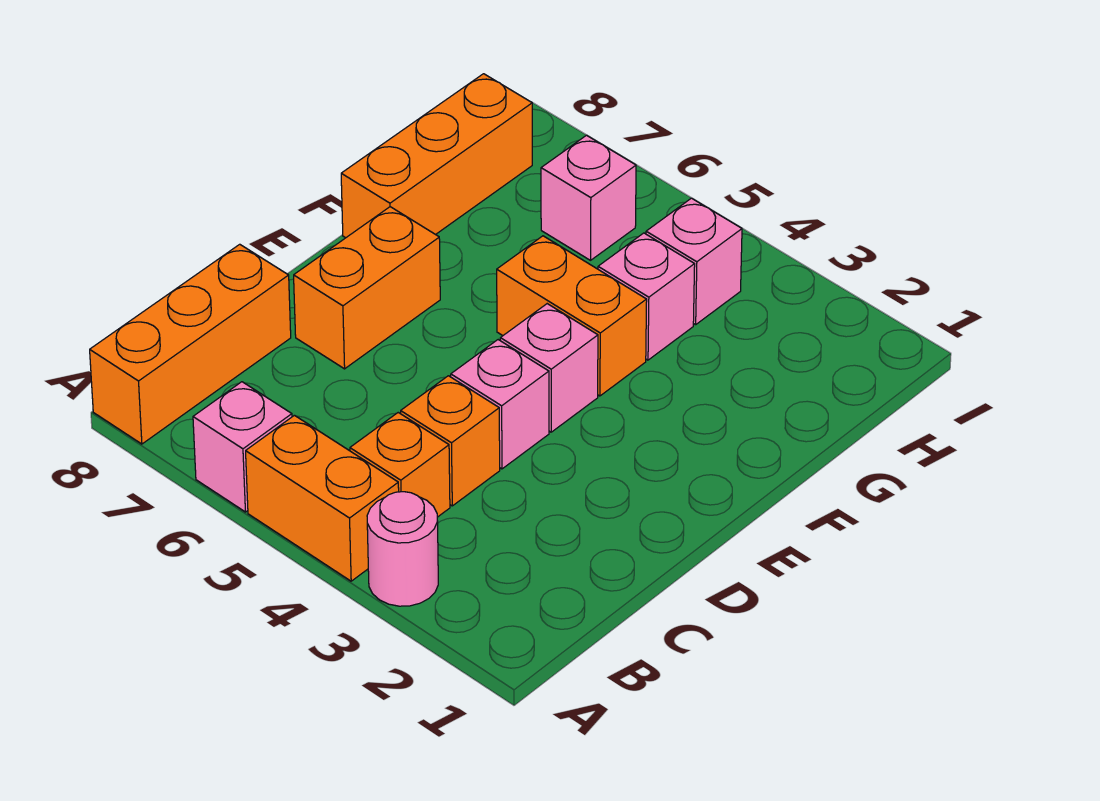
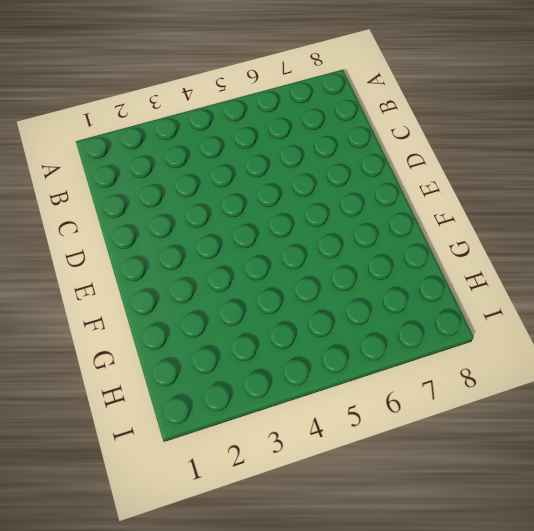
none -> pink 1x1 round brick [367,492,438,606]
none -> orange 1x2 brick [246,415,399,581]
none -> pink 1x1 brick [193,382,292,512]

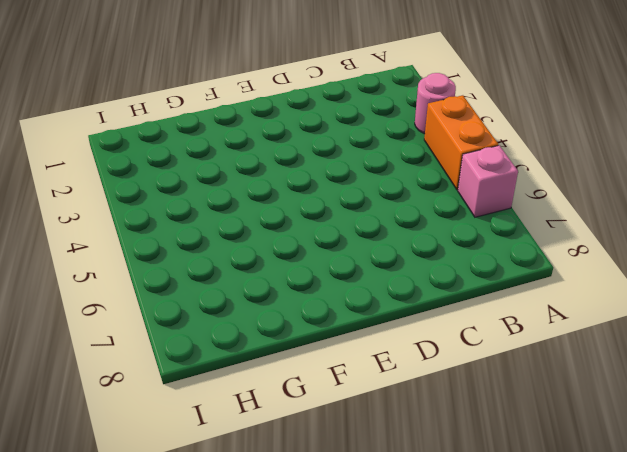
none -> orange 1x3 brick [90,244,291,444]
none -> orange 1x1 brick [350,413,450,517]
none -> orange 1x1 brick [400,376,500,506]

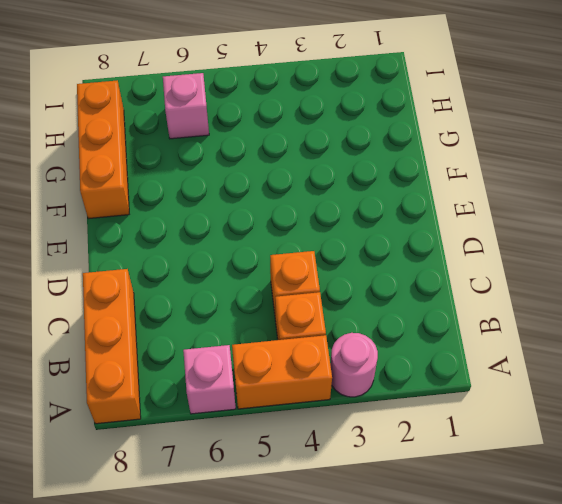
none -> pink 1x1 brick [451,340,549,469]
none -> orange 1x2 brick [294,207,440,369]
none -> pink 1x1 brick [500,304,598,432]

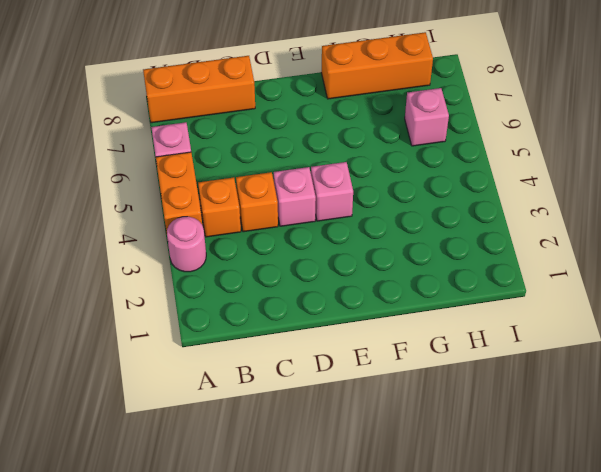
none -> orange 1x2 brick [294,207,440,369]
none -> orange 1x2 brick [497,236,647,396]
none -> pink 1x1 brick [598,233,695,360]

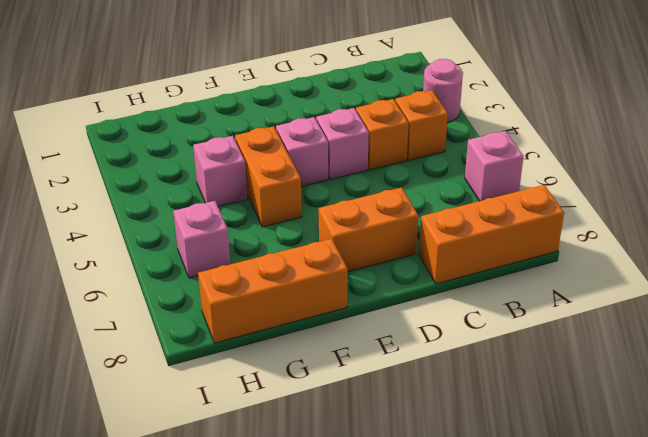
none -> orange 1x2 brick [246,415,399,581]
none -> pink 1x1 brick [646,198,742,325]

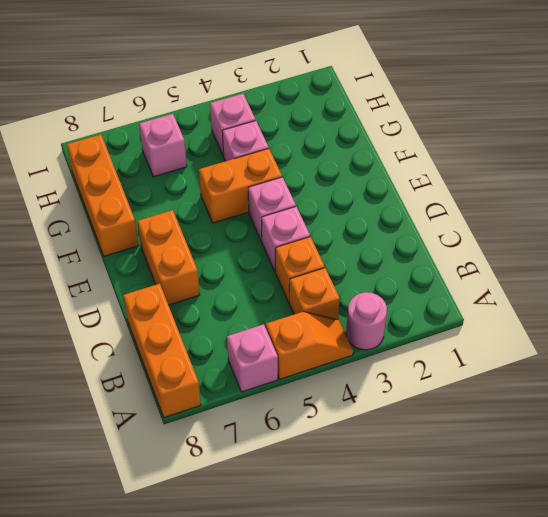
orange 1x2 slope [266,312,353,379] -> orange 1x2 brick [246,415,399,581]

